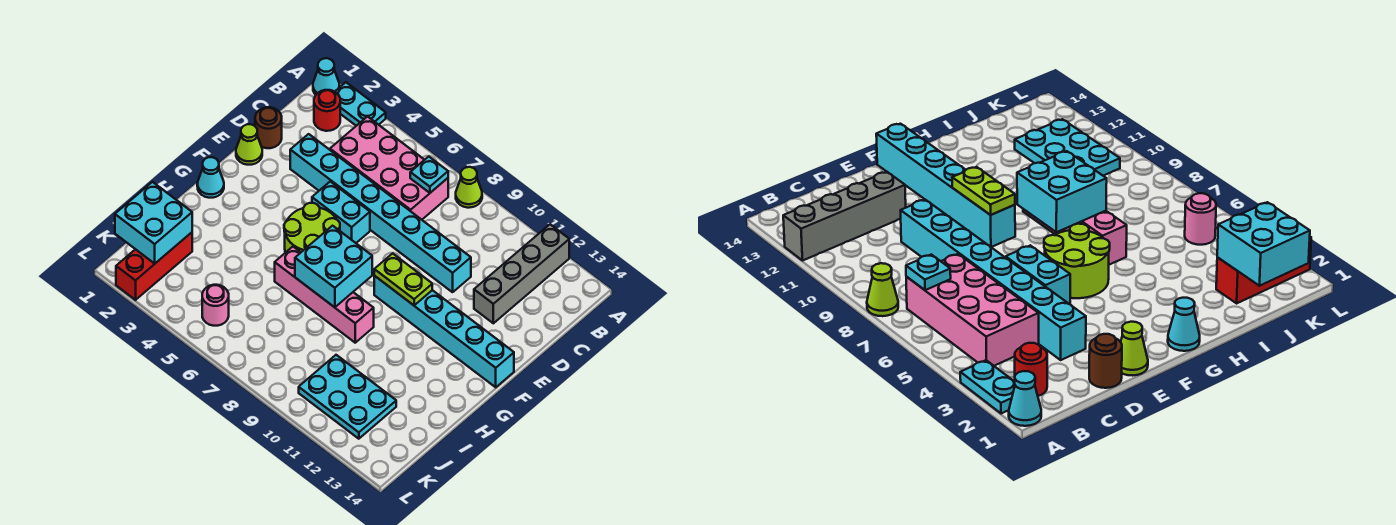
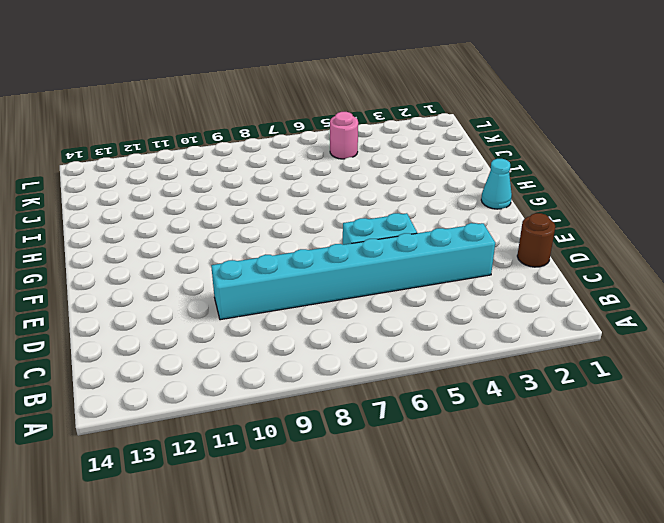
none -> cyan 1x1 cone [313,58,339,95]
none -> cyan 1x2 plate [335,82,386,126]
none -> lime 1x1 cone [456,167,482,208]

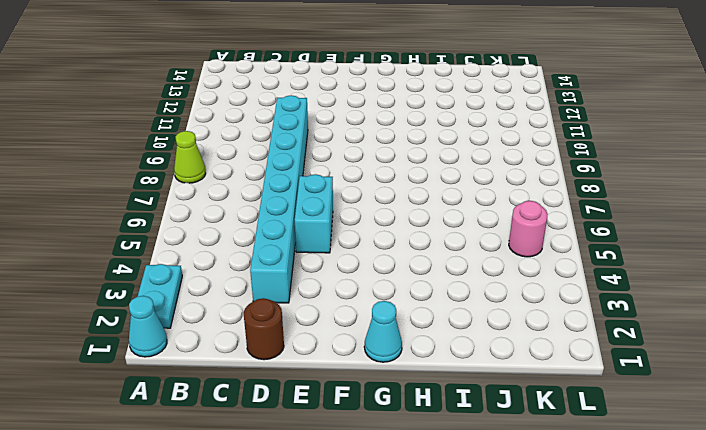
none -> grey 1x4 brick [474,224,569,323]
none -> red 1x1 round brick [314,90,340,131]
none -> pink 2x4 brick [330,117,448,220]

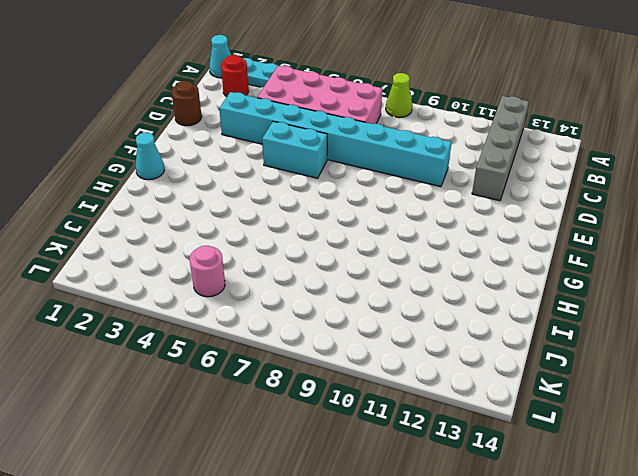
none -> lime 1x1 cone [236,124,262,165]
none -> lime 2x2 round brick [284,203,340,253]
none -> cyan 1x6 brick [374,276,514,387]

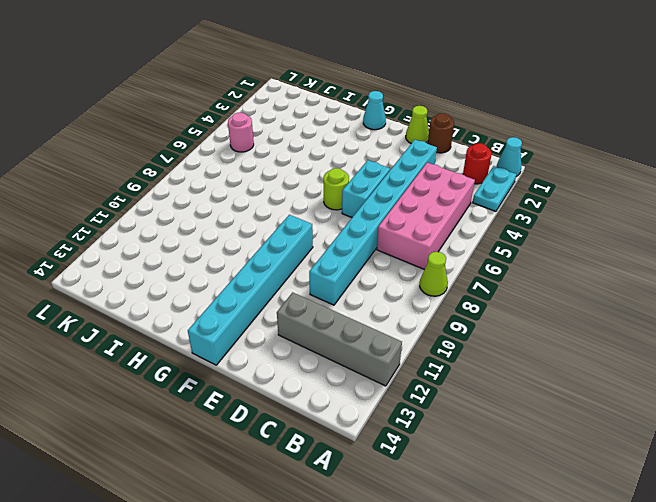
lime 1x1 round brick [324,168,349,210] -> lime 2x2 round brick [284,203,340,253]
none -> pink 1x4 brick [275,247,374,343]
none -> red 1x3 brick [116,232,192,300]
none -> cyan 2x3 plate [299,355,396,439]

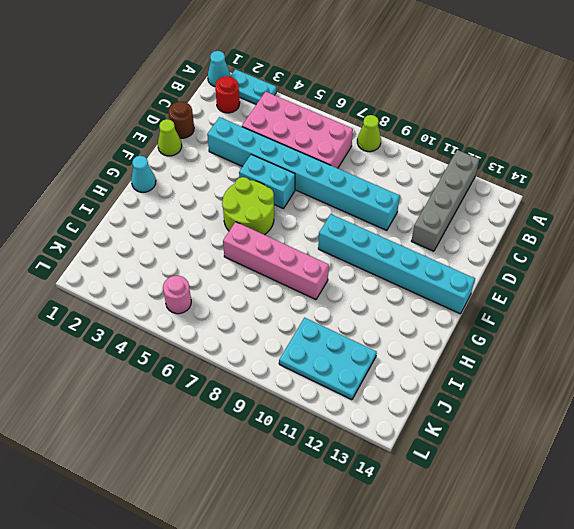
none -> red 1x3 brick [116,232,192,300]
none -> cyan 1x1 plate [410,157,448,193]
none -> lime 1x2 plate [374,253,432,305]

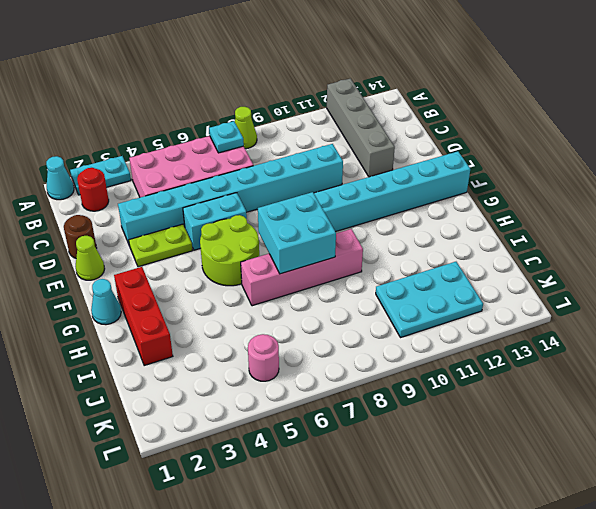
lime 1x2 plate [129,224,193,267] -> lime 1x2 plate moved to [374,253,432,305]
red 1x3 brick [114,267,173,366] -> red 1x3 brick moved to [116,232,192,300]
none -> cyan 2x2 brick [115,182,192,263]

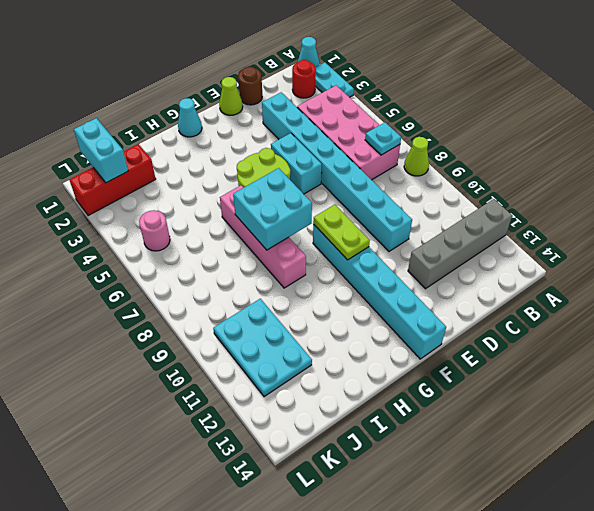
cyan 1x2 brick [74,118,128,183] -> cyan 2x2 brick [115,182,192,263]

